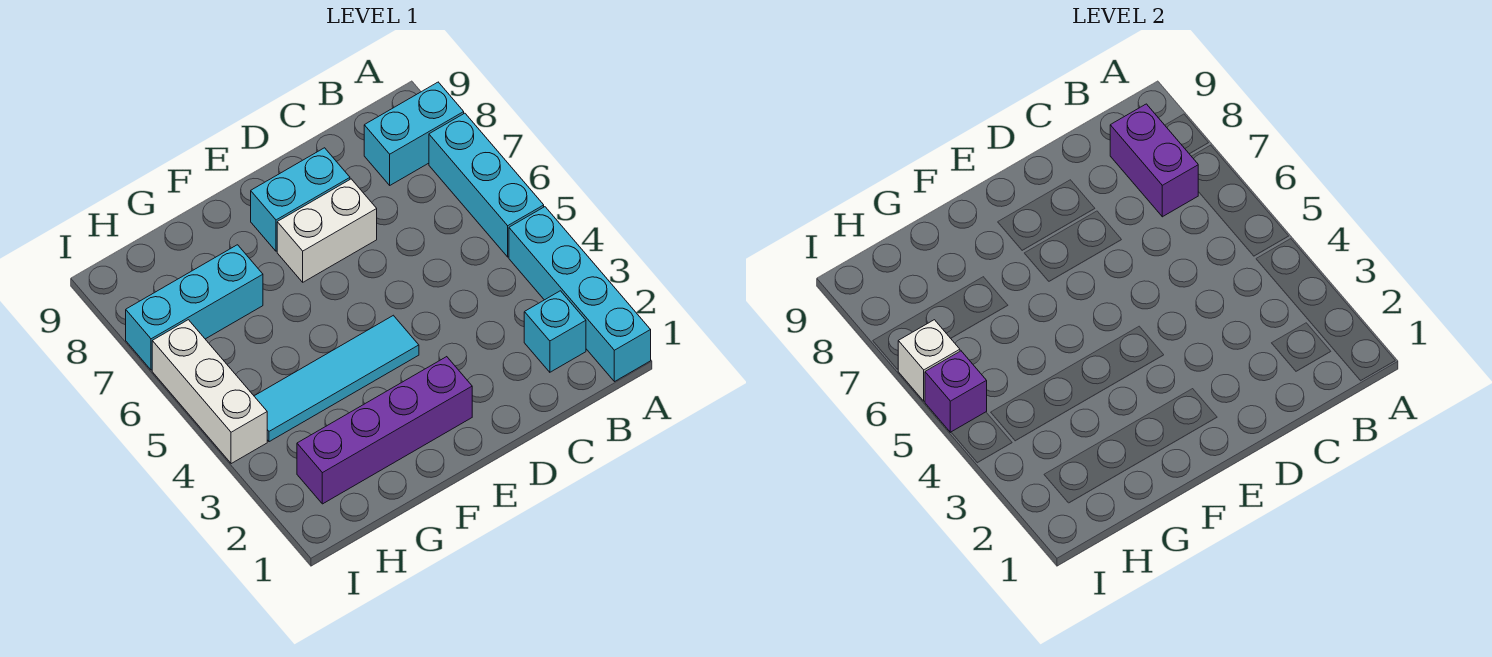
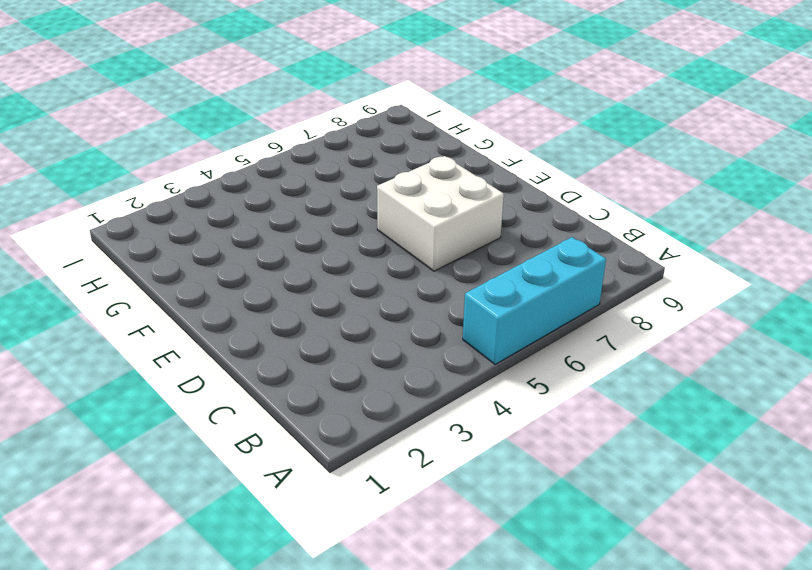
white 2x2 brick [377,156,504,271] -> white 1x2 brick [277,179,377,282]
none -> cyan 1x4 brick [509,207,651,382]
none -> cyan 1x2 brick [364,82,464,185]
none -> cyan 1x1 brick [524,291,586,372]

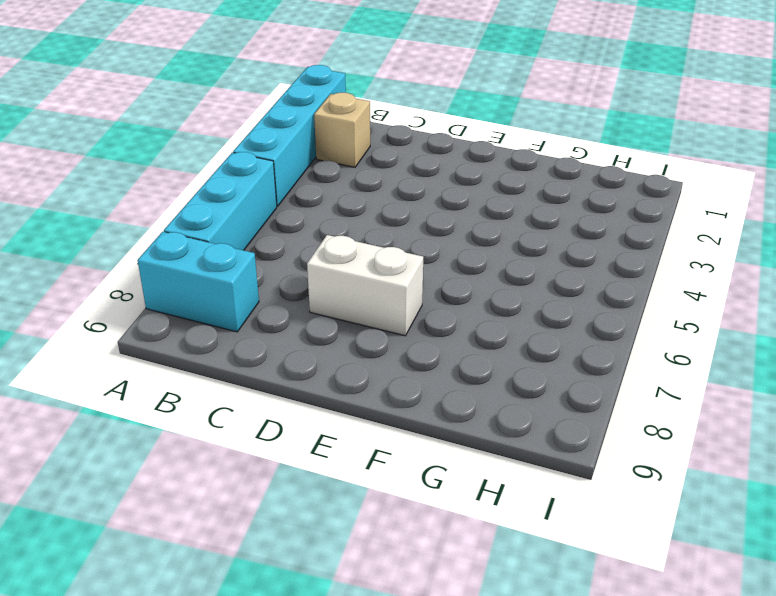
tan 1x1 brick [314,93,370,167] -> cyan 1x1 brick [524,291,586,372]
none -> cyan 1x2 brick [251,148,350,251]
none -> purple 1x4 brick [297,357,472,504]
none -> cyan 1x4 tile [254,315,419,442]

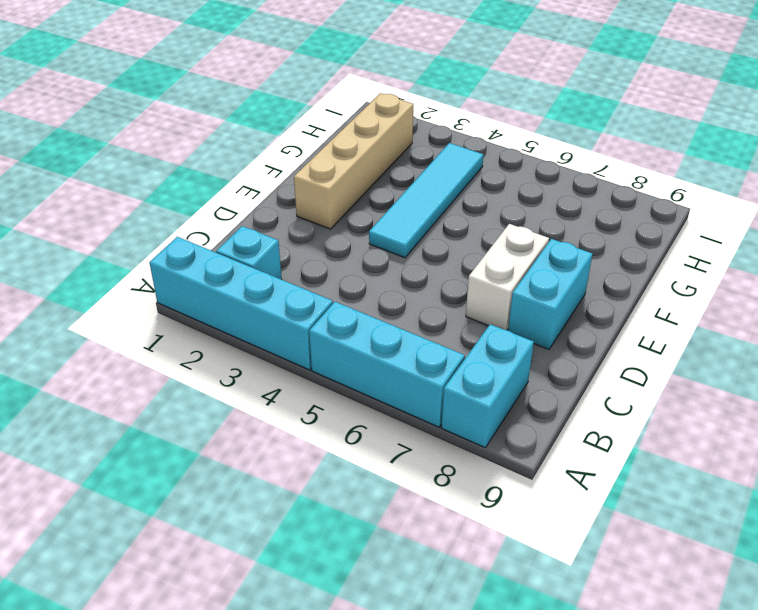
tan 1x4 brick [294,93,413,229] -> purple 1x4 brick [297,357,472,504]
none -> cyan 1x3 brick [126,245,263,370]
none -> white 1x3 brick [152,320,267,464]
none -> purple 1x2 brick [1110,104,1198,217]

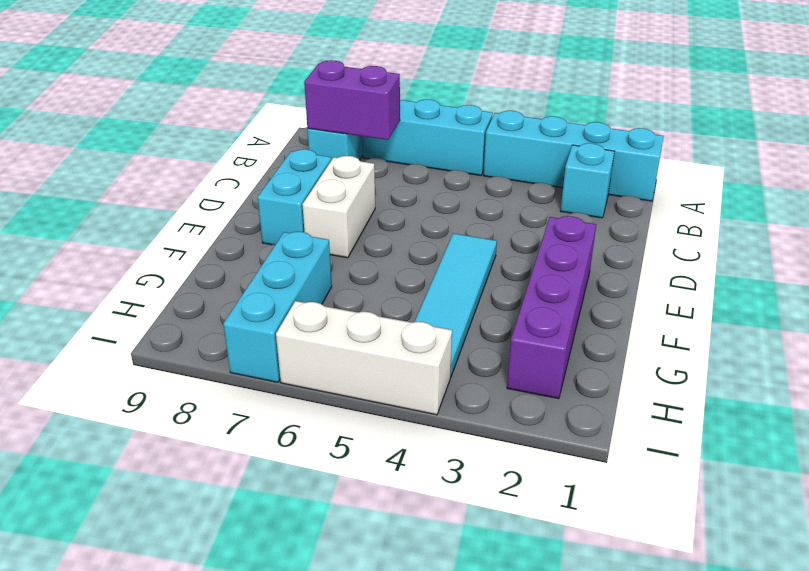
none -> purple 1x1 brick [925,351,987,432]
none -> white 1x1 brick [898,320,960,401]

